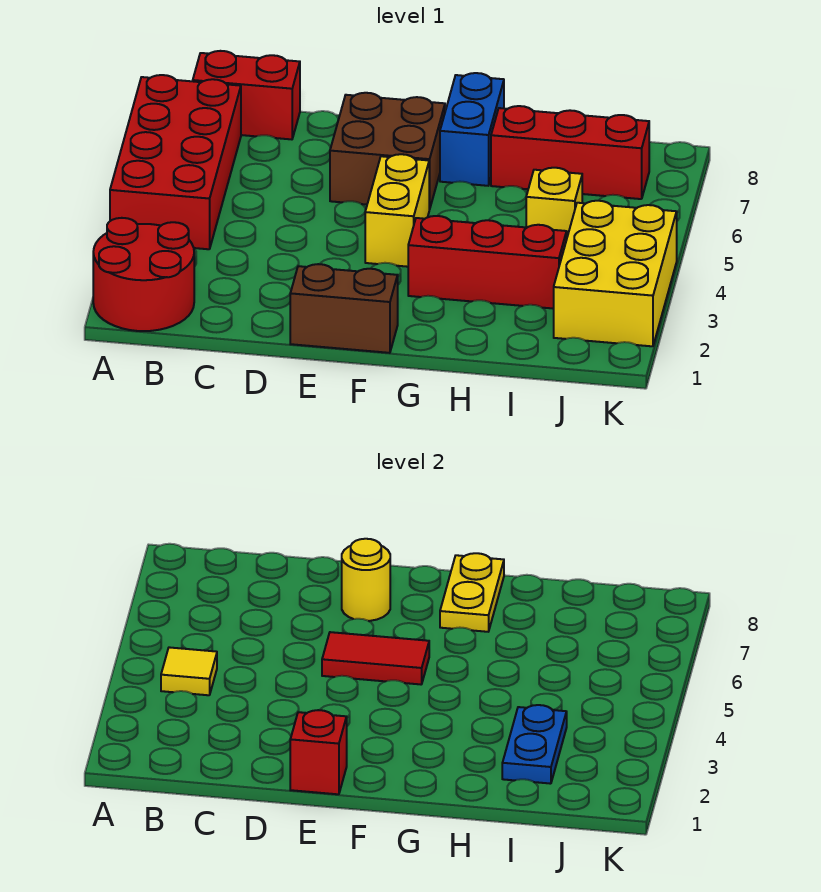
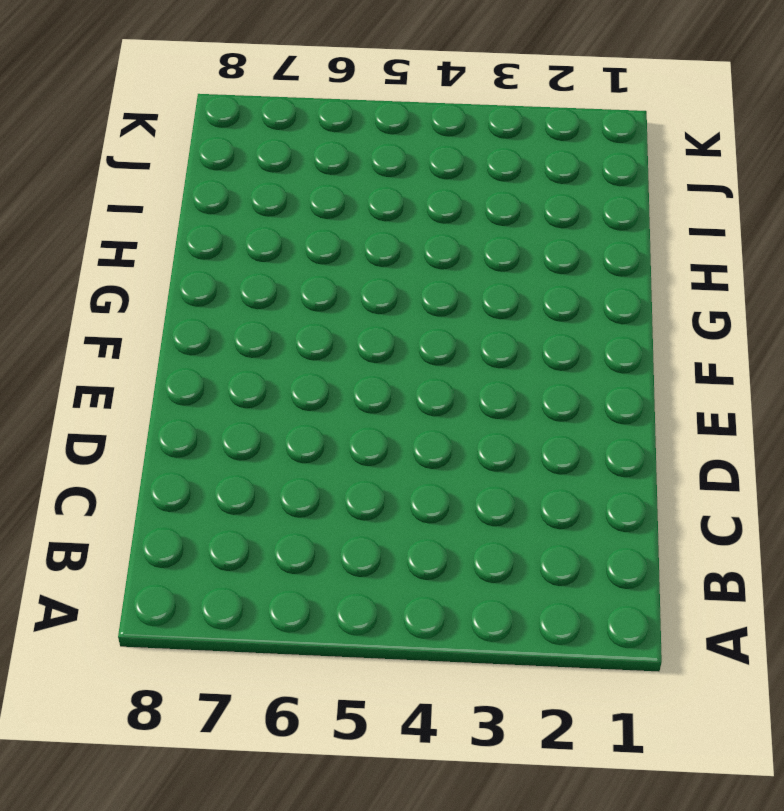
none -> red 2x2 round brick [93,218,194,331]
none -> red 2x4 brick [110,75,241,249]
none -> red 1x2 brick [193,51,300,139]

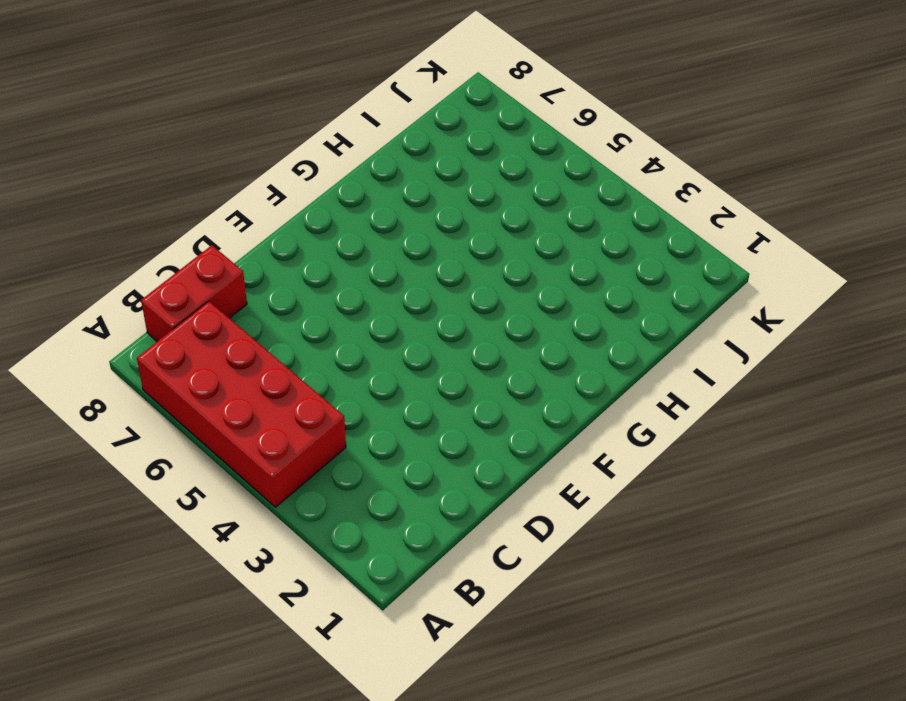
none -> red 2x2 round brick [93,218,194,331]
none -> brown 1x2 brick [290,264,398,353]
none -> brown 2x2 brick [330,93,445,210]

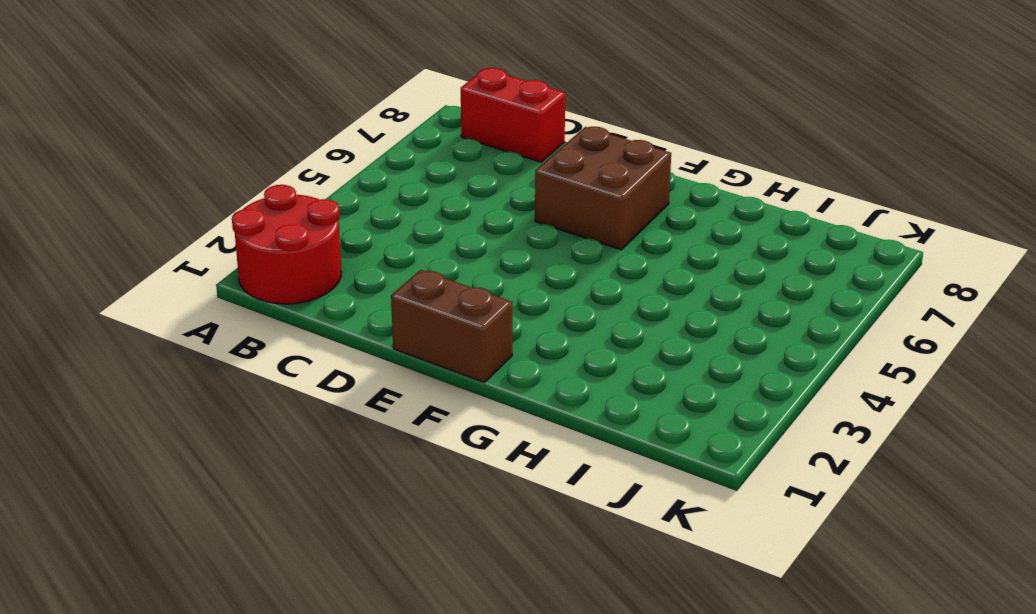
none -> red 2x4 brick [110,75,241,249]
none -> yellow 1x2 brick [365,154,429,267]
none -> red 1x3 brick [408,216,567,309]

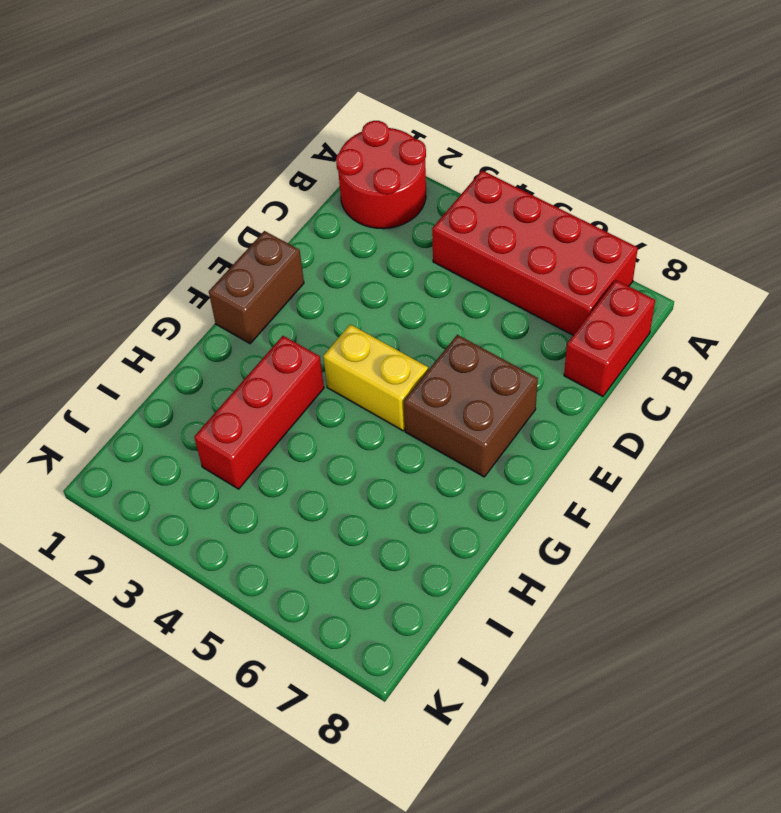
none -> blue 1x2 brick [440,73,504,186]
none -> red 1x3 brick [491,106,649,199]
none -> yellow 1x1 brick [526,168,582,237]

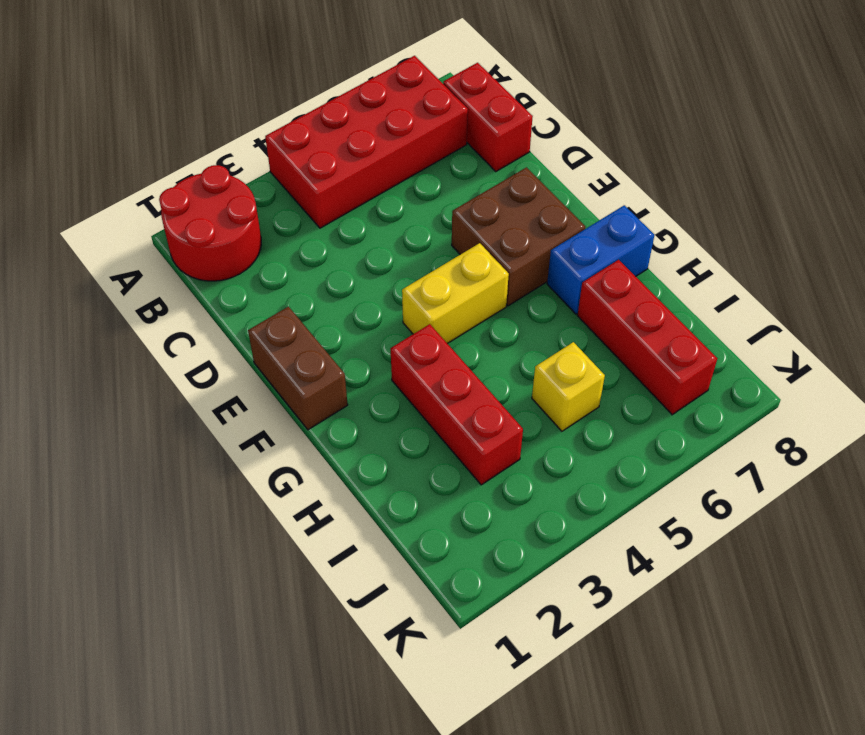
none -> yellow 2x3 brick [554,201,677,346]
none -> yellow 1x1 tile [161,647,217,695]
none -> red 1x1 brick [290,710,347,794]

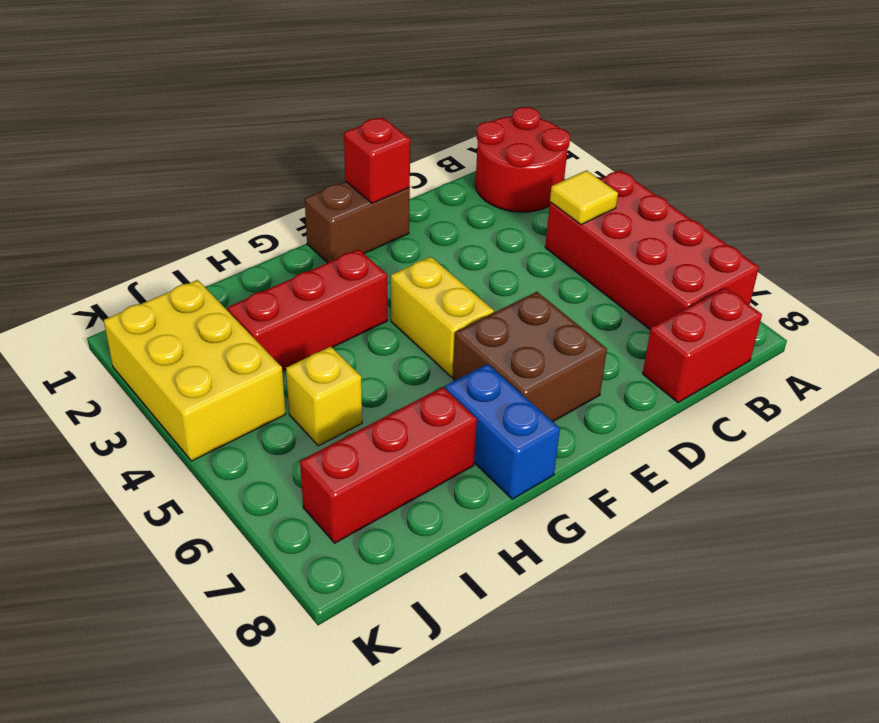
none -> red 1x2 tile [322,632,429,684]
none -> yellow 1x1 round brick [342,539,390,621]
none -> yellow 1x2 plate [440,553,504,632]

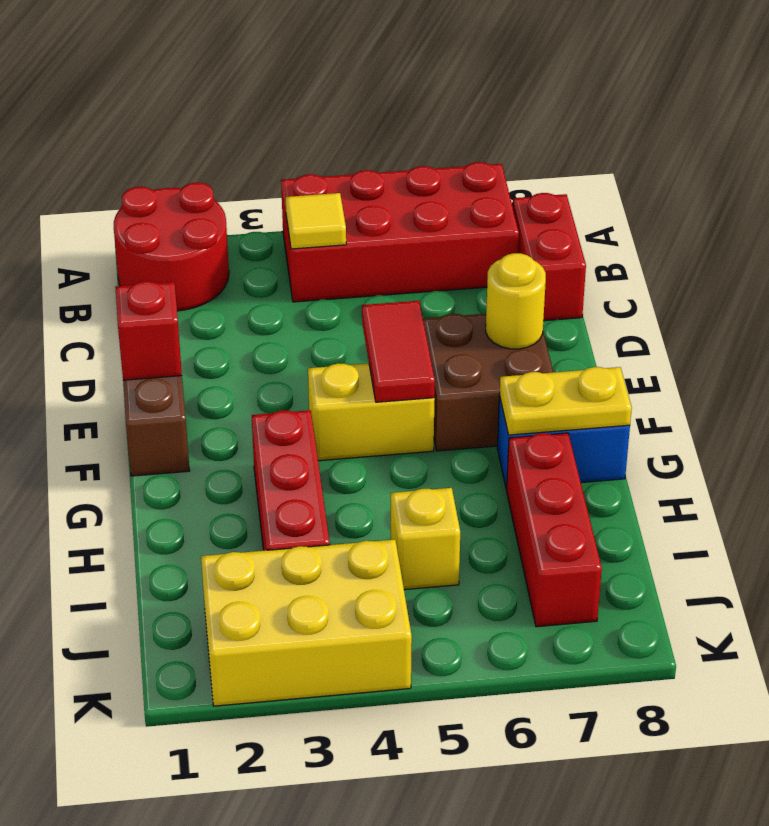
none -> blue 1x2 plate [502,705,567,784]

